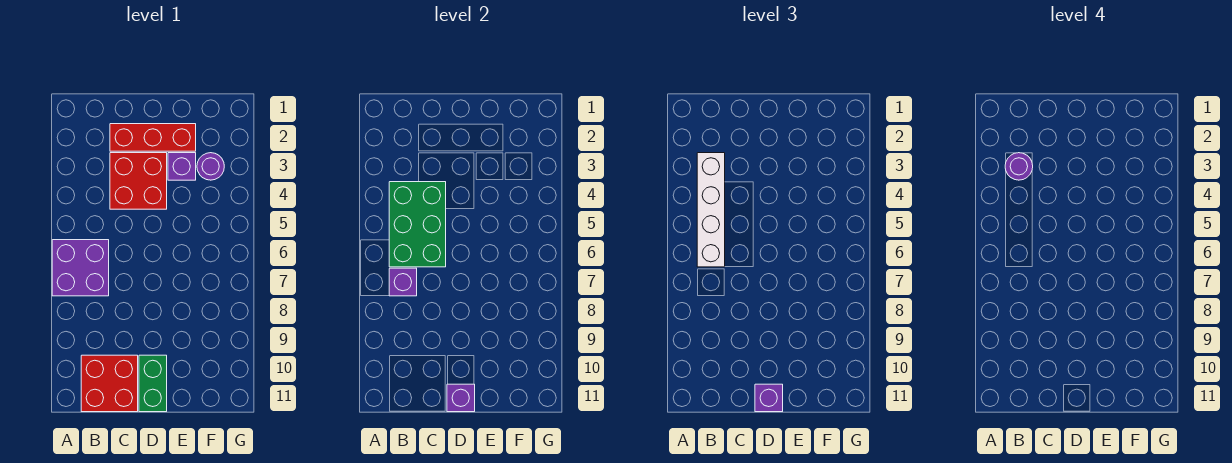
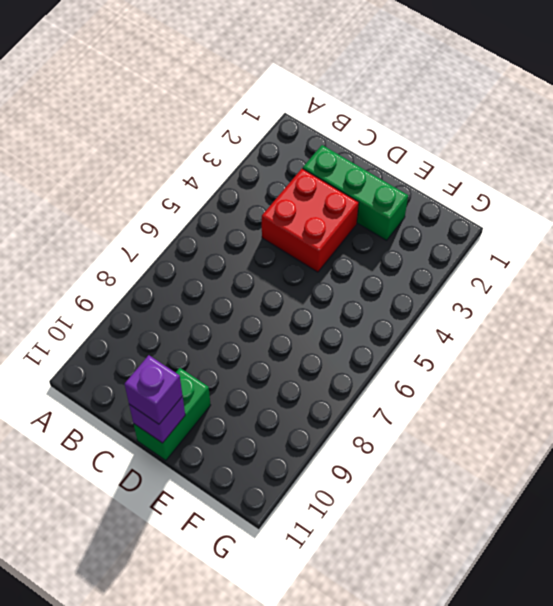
green 1x3 brick [303,145,408,240] -> red 1x3 brick [110,124,196,151]
none -> purple 2x2 brick [52,240,109,296]
none -> red 2x2 brick [81,355,138,412]
none -> purple 1x1 brick [168,153,196,180]

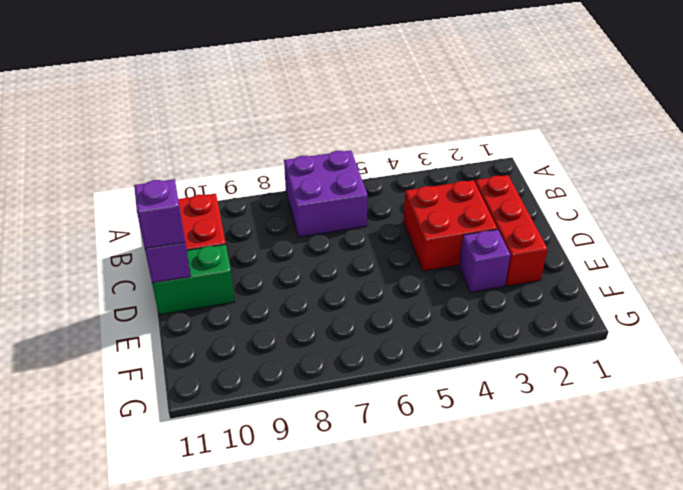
none -> purple 1x1 round brick [197,153,224,180]
none -> green 2x3 brick [389,182,446,267]
none -> purple 1x1 brick [389,268,417,296]

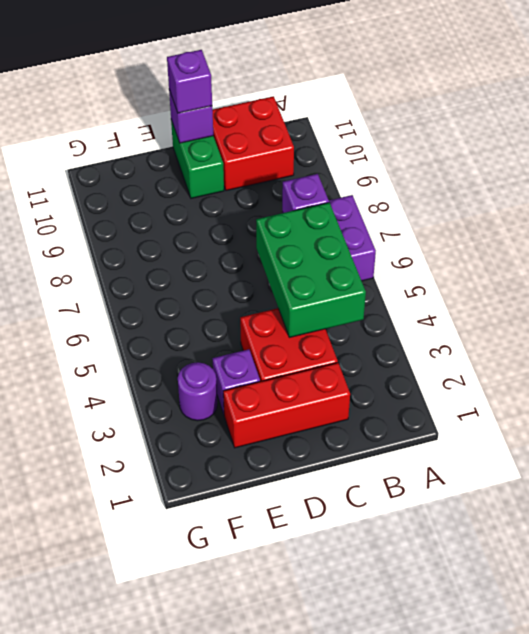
none -> white 1x4 brick [697,153,725,267]
none -> purple 1x1 round brick [1005,153,1033,180]

